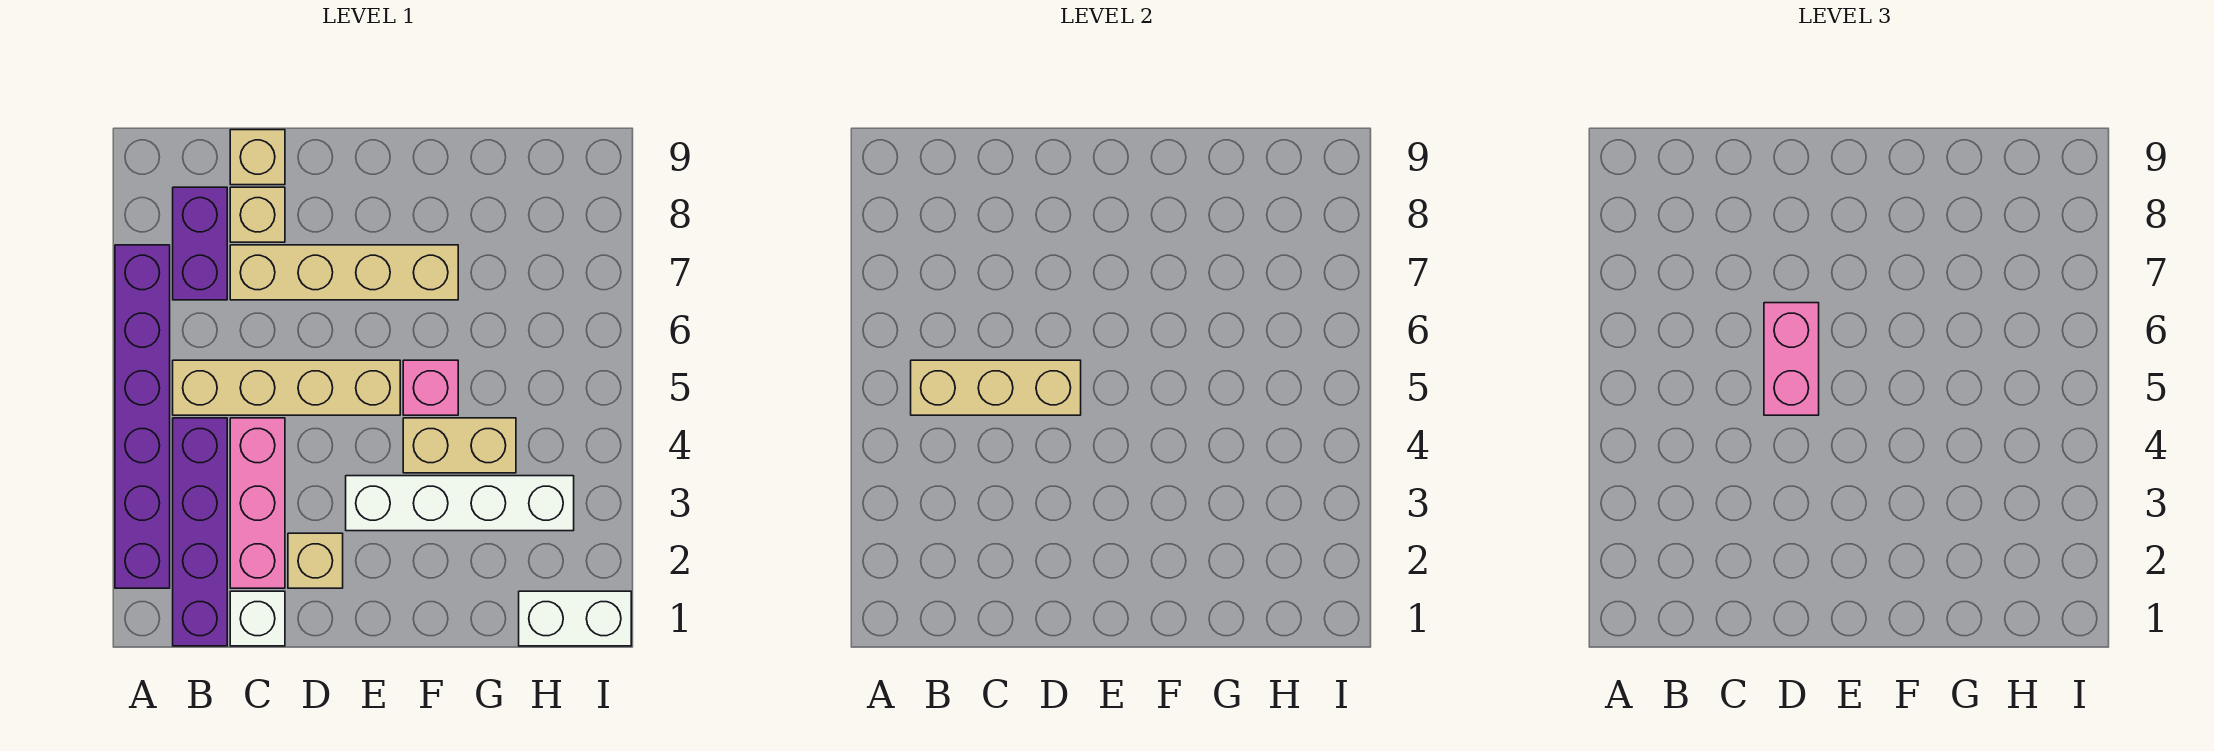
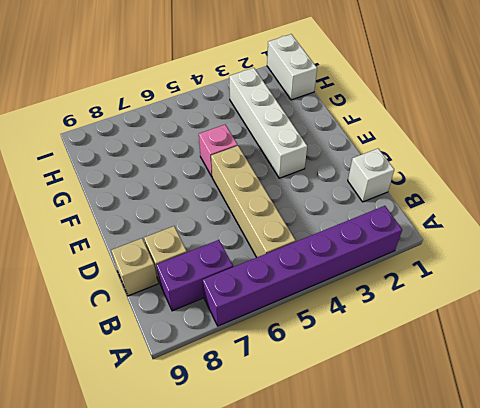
none -> purple 1x4 brick [173,418,227,646]
none -> pink 1x3 brick [230,418,285,588]
none -> tan 1x4 brick [230,245,458,300]

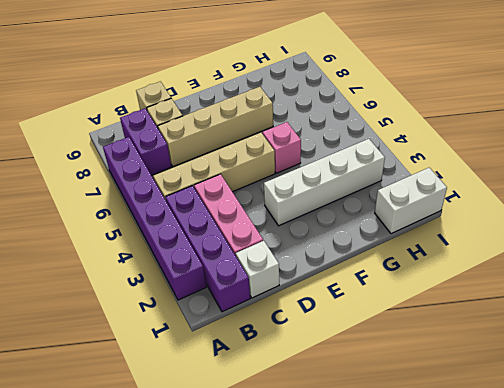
none -> tan 1x1 brick [288,533,343,588]
none -> tan 1x2 brick [403,418,516,473]
none -> tan 1x3 brick [911,360,1081,415]

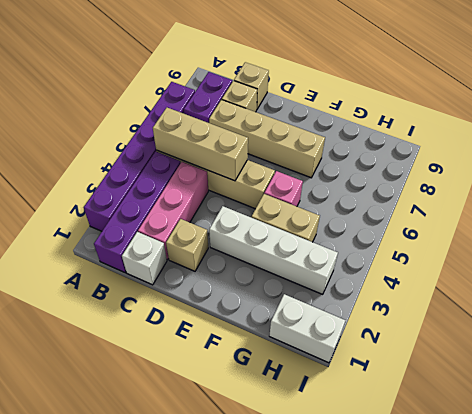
none -> pink 1x2 brick [1764,303,1819,415]

